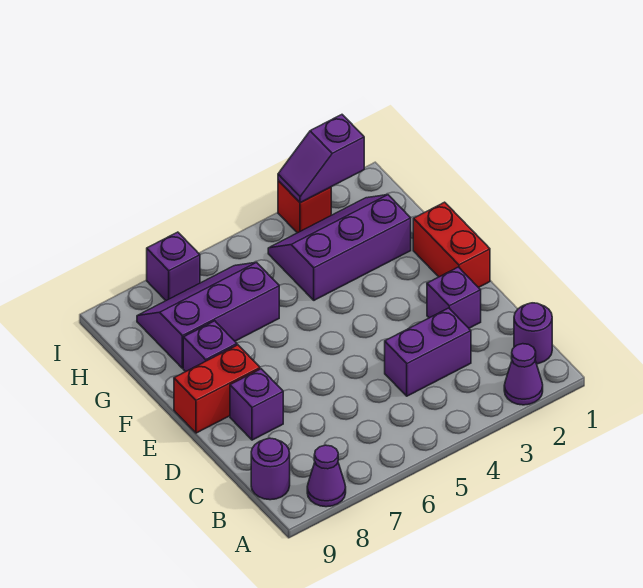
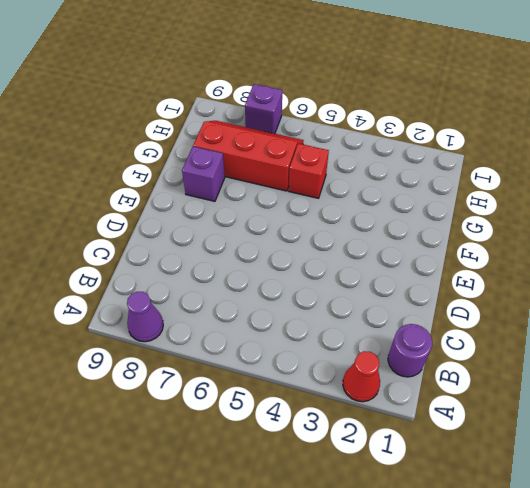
red 1x1 cone [343,351,380,402] -> purple 1x1 cone [504,344,543,405]
red 1x1 brick [289,143,329,198] -> red 1x1 brick moved to [278,181,331,233]
red 2x3 slope [193,121,304,191] -> purple 2x3 slope [137,262,279,368]
none -> purple 1x1 round brick [251,438,290,500]
none -> purple 1x2 brick [385,308,471,396]
none -> purple 1x1 brick [427,267,481,328]

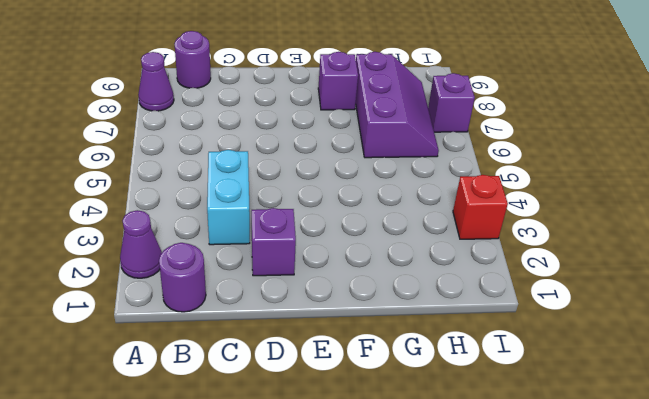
cyan 1x2 brick [207,150,250,245] -> purple 1x2 brick [385,308,471,396]
none -> purple 1x1 brick [230,369,283,440]
none -> red 1x2 brick [413,202,490,288]
none -> red 1x2 brick [174,345,260,433]

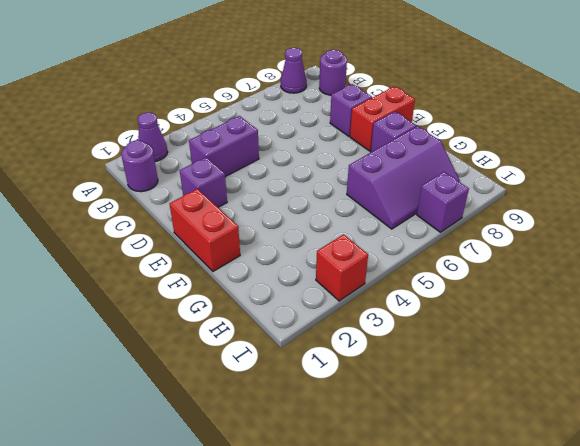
none -> purple 2x3 slope [268,195,411,300]
none -> purple 1x2 slope [278,115,364,203]

